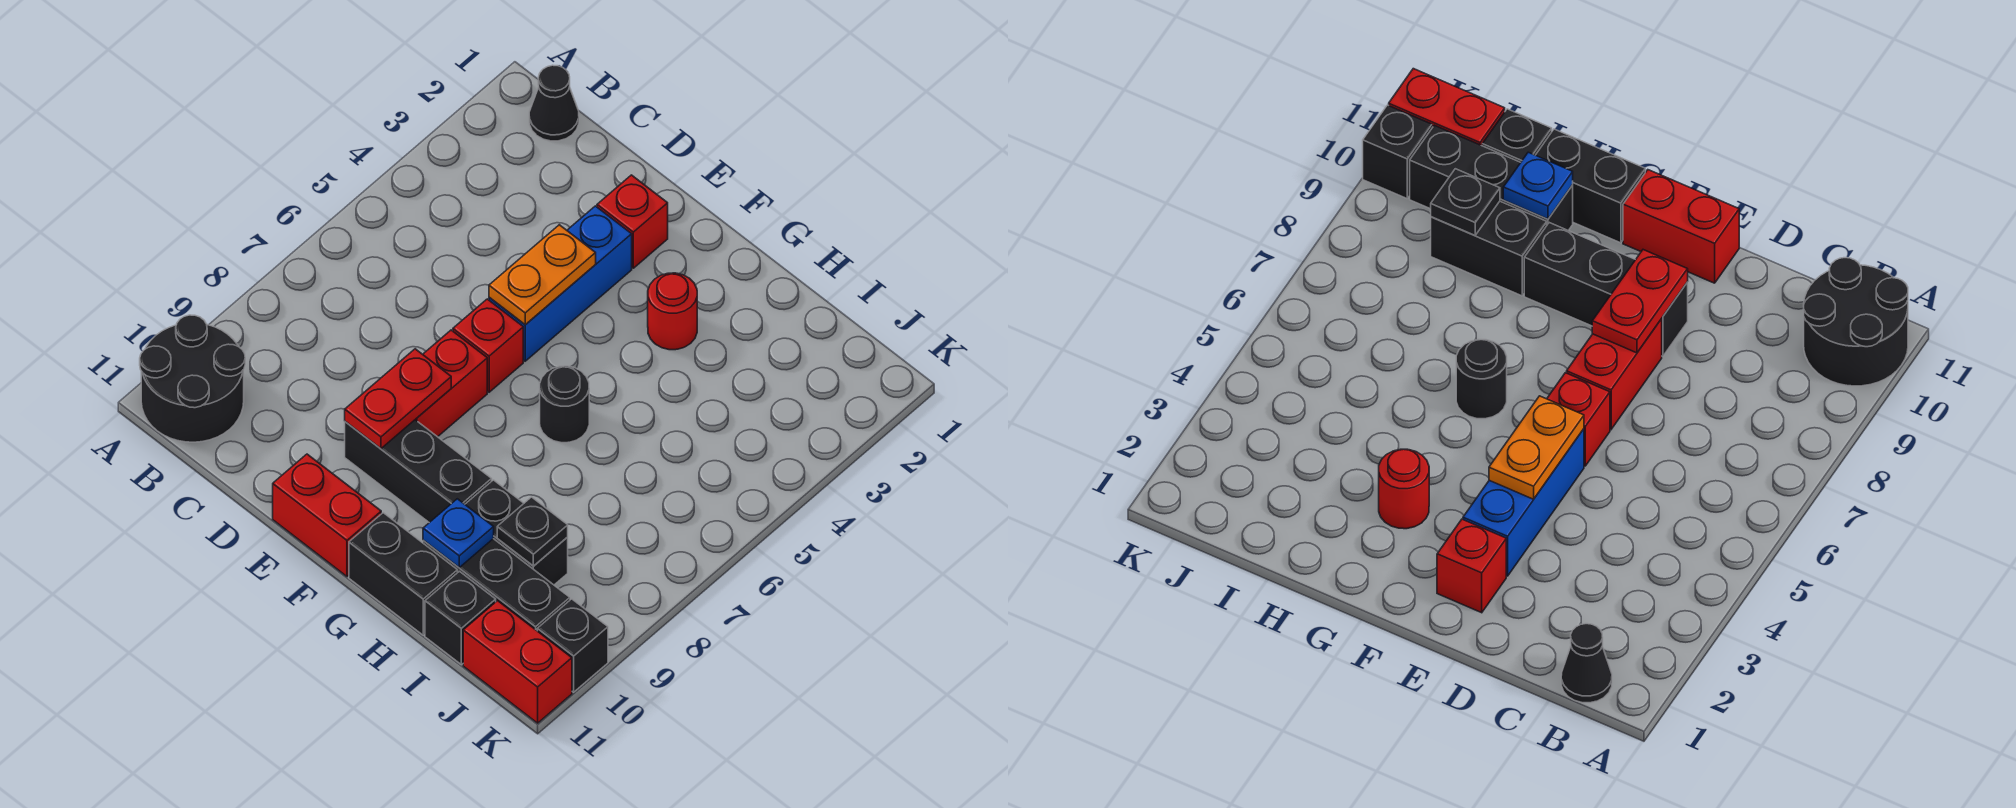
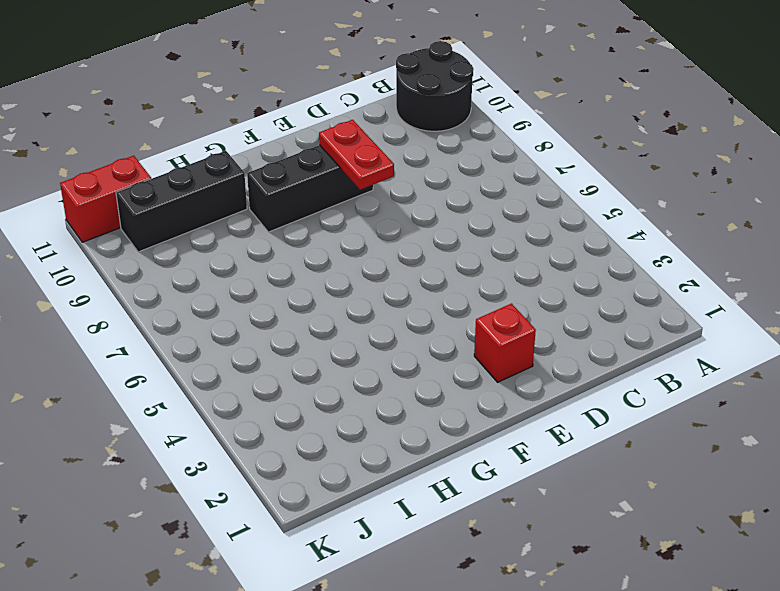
none -> black 1x1 cone [529,65,579,141]
none -> blue 1x3 brick [489,206,632,361]
none -> red 1x1 brick [453,299,523,392]

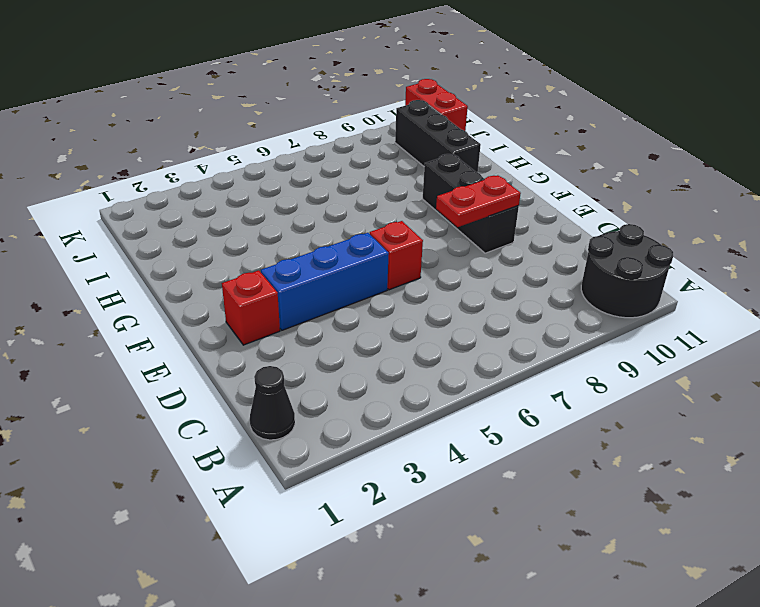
none -> red 1x2 brick [415,330,487,437]
none -> red 1x2 brick [273,454,381,576]
none -> red 1x1 round brick [648,273,697,350]

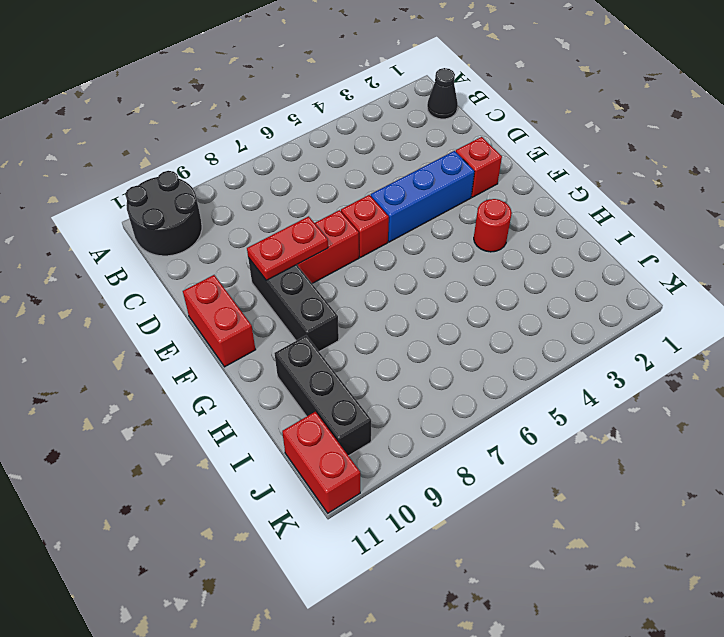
none -> black 1x1 round brick [540,366,589,443]
none -> black 1x2 brick [349,513,458,635]
none -> black 1x2 brick [465,480,568,585]

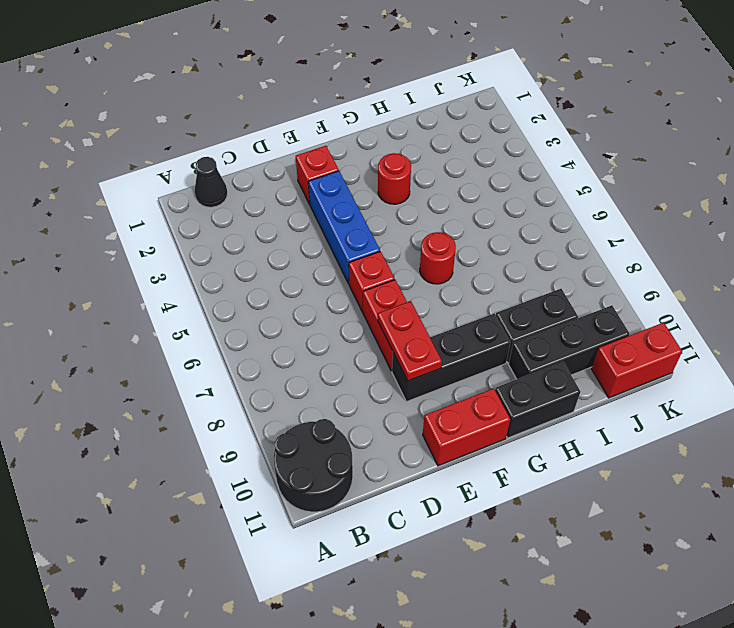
red 1x1 round brick [420,232,456,284] -> black 1x1 round brick [540,366,589,443]
none -> black 1x1 brick [425,571,496,664]
none -> black 1x1 brick [537,599,608,692]
none -> orange 1x2 plate [489,225,596,325]

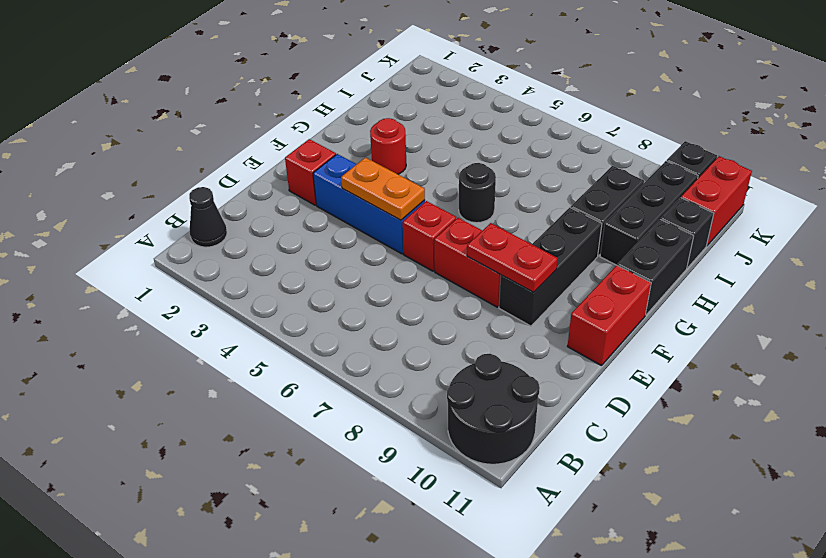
none -> blue 1x1 plate [423,499,494,567]
none -> black 1x1 plate [497,497,568,566]

